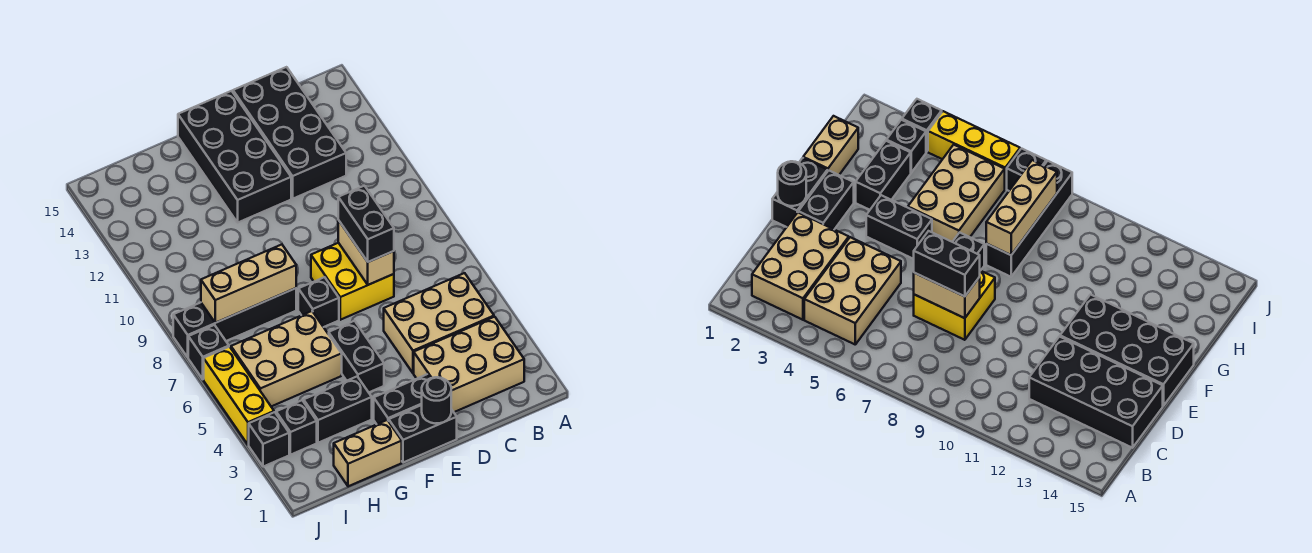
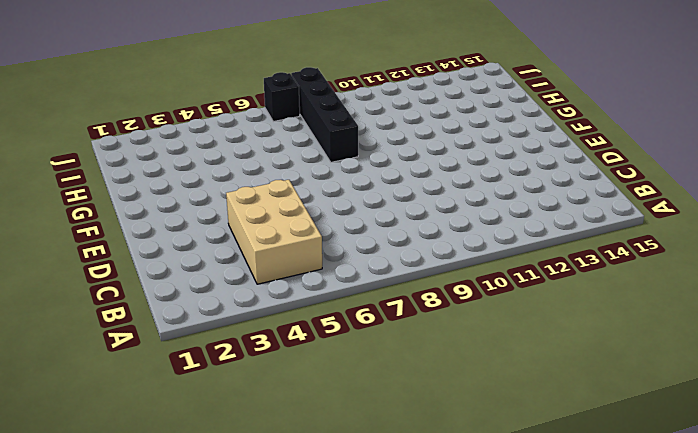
none -> tan 2x3 brick [414,317,524,412]
none -> black 2x4 brick [233,67,346,199]
none -> yellow 2x2 brick [311,243,394,320]

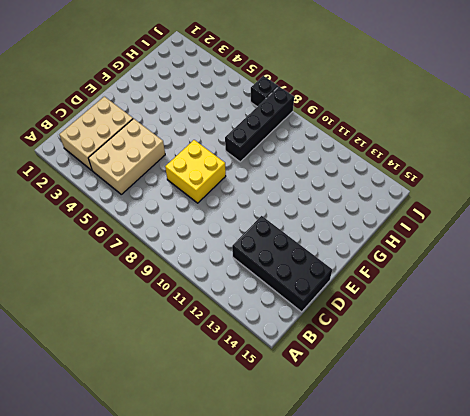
none -> black 1x2 brick [389,405,457,463]
none -> black 1x2 brick [374,374,430,424]
none -> black 2x4 brick [178,91,291,222]

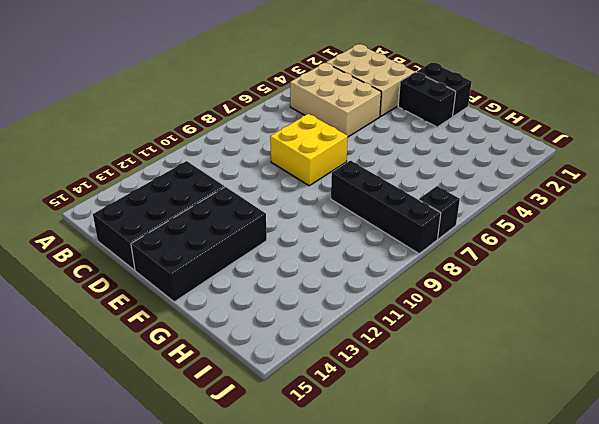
none -> black 1x2 brick [329,321,384,392]
none -> black 1x1 brick [298,277,339,327]
none -> tan 1x2 brick [334,420,402,486]

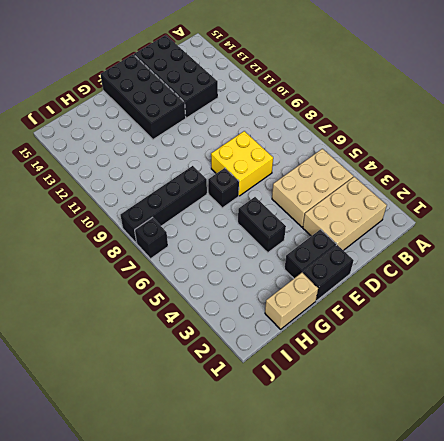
none -> black 1x2 brick [304,377,372,443]
none -> tan 2x3 brick [231,311,342,406]
none -> black 1x1 brick [276,400,317,455]

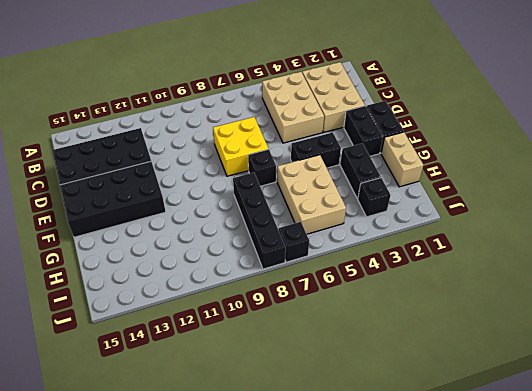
none -> black 1x1 brick [249,412,289,467]
none -> yellow 1x3 brick [204,347,274,445]
none -> tan 1x2 brick [338,220,394,285]

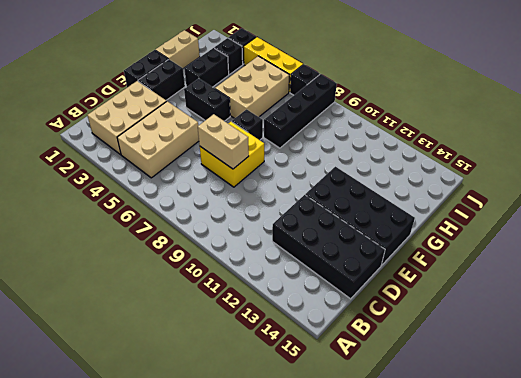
none -> black 1x1 round brick [422,377,451,423]
none -> tan 1x3 brick [201,245,296,323]
none -> black 1x2 brick [338,186,394,262]

